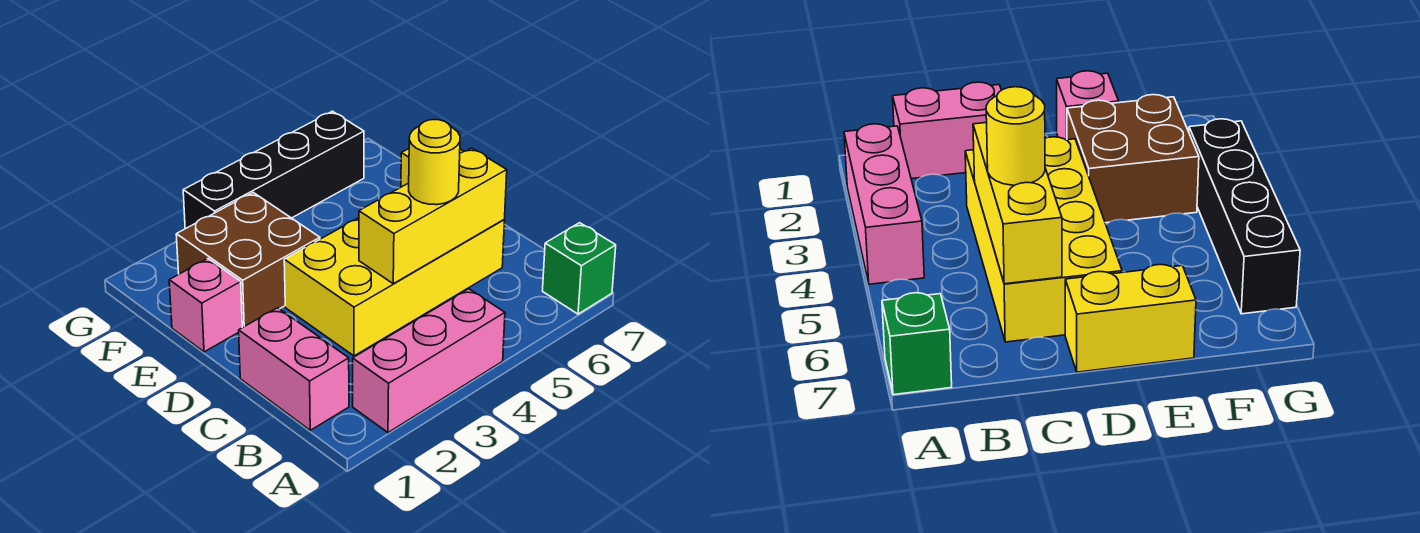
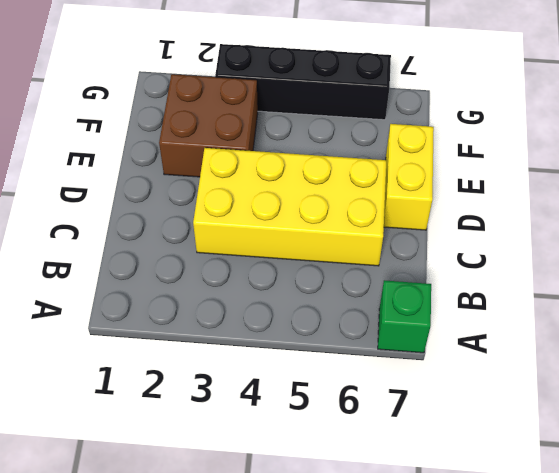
none -> pink 1x3 brick [353,289,505,433]
none -> pink 1x2 brick [239,308,349,430]

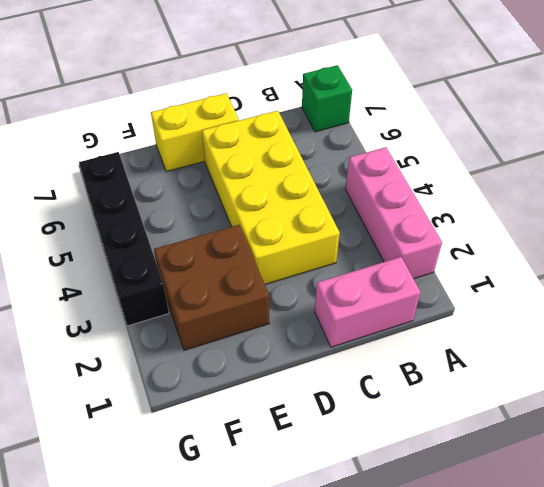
none -> pink 1x1 brick [169,259,242,352]
none -> yellow 1x3 brick [359,148,507,284]

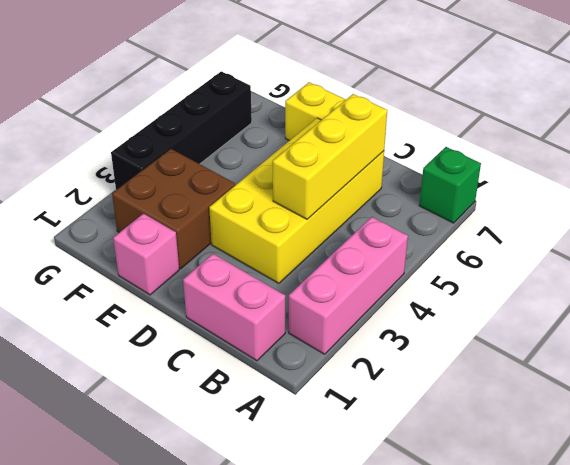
none -> yellow 1x1 round brick [409,120,460,205]

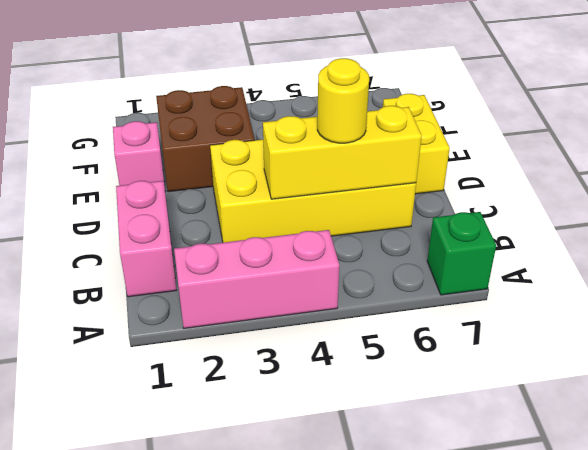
none -> black 1x4 brick [183,111,364,229]

